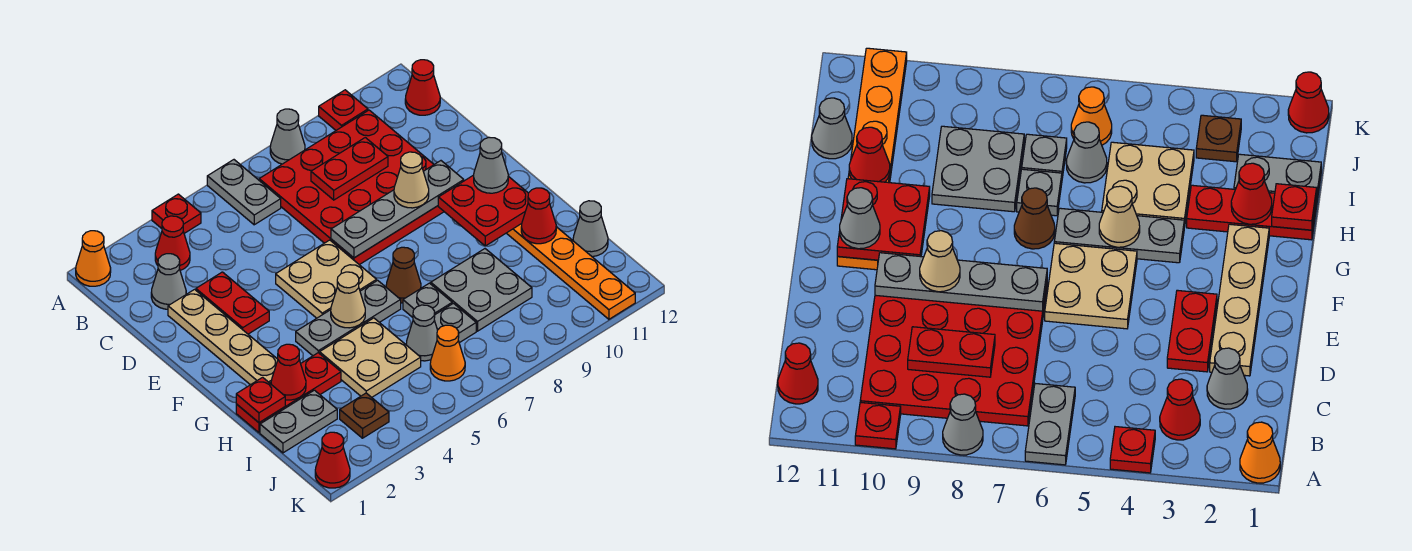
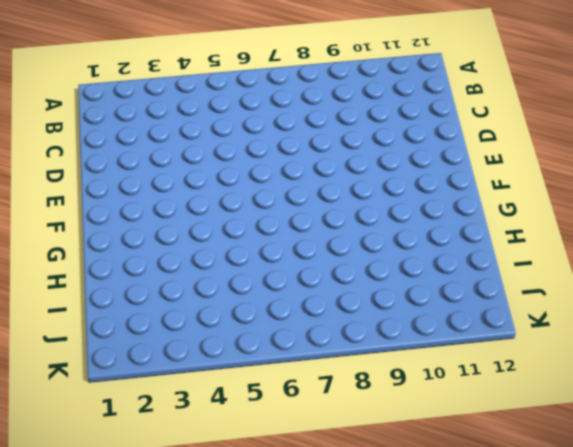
none -> orange 1x1 cone [76,231,111,286]
none -> red 1x1 plate [152,194,201,233]
none -> grey 1x2 plate [207,160,281,225]
none -> grey 1x1 cone [270,109,305,164]

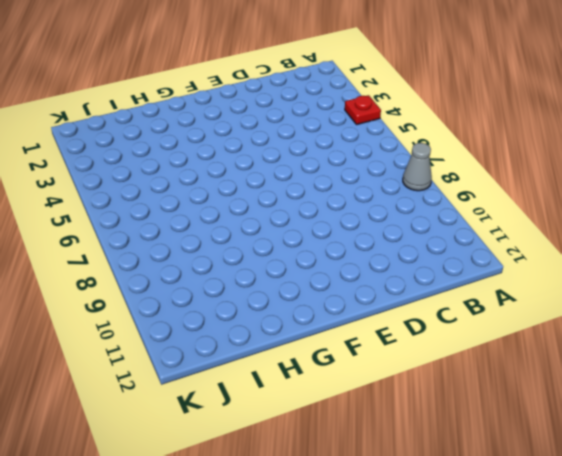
none -> orange 1x1 cone [76,231,111,286]
none -> grey 1x2 plate [207,160,281,225]
none -> red 1x1 plate [319,90,368,130]
none -> red 1x1 cone [155,216,190,270]

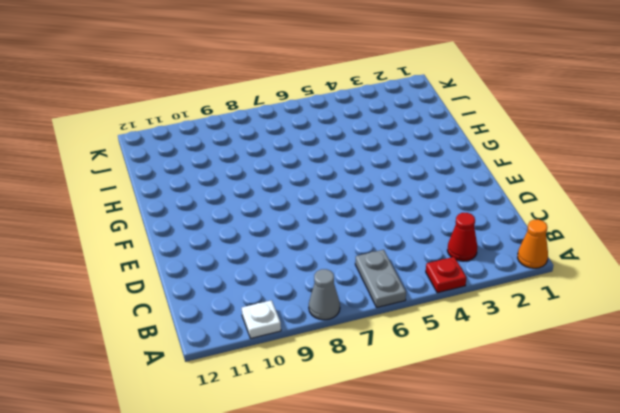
white 1x1 plate [242,300,281,338] -> red 1x1 plate [319,90,368,130]
none -> red 4x4 plate [259,110,444,265]
none -> red 1x1 cone [405,60,440,115]
none -> grey 1x1 cone [151,254,186,309]
none -> tan 1x4 plate [168,289,278,385]

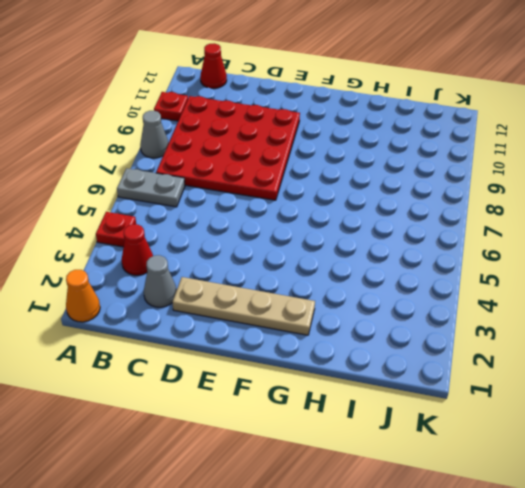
none -> red 1x2 plate [196,272,269,334]
none -> tan 2x2 plate [276,240,377,318]
none -> orange 1x6 plate [507,224,635,319]
none -> grey 1x3 plate [296,280,401,356]

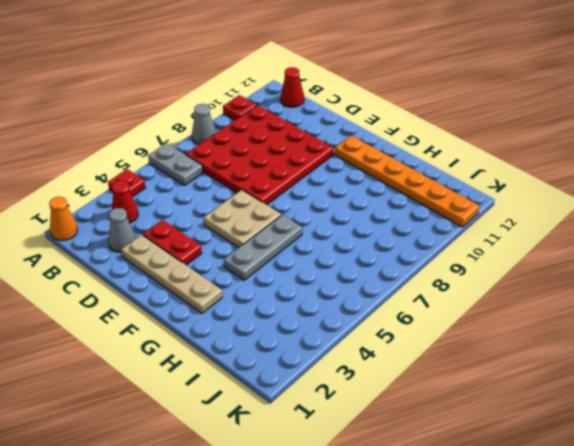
none -> brown 1x1 cone [386,247,421,303]
none -> red 1x3 plate [236,353,341,433]
none -> tan 2x2 plate [320,318,421,397]
none -> grey 1x1 plate [403,283,452,317]

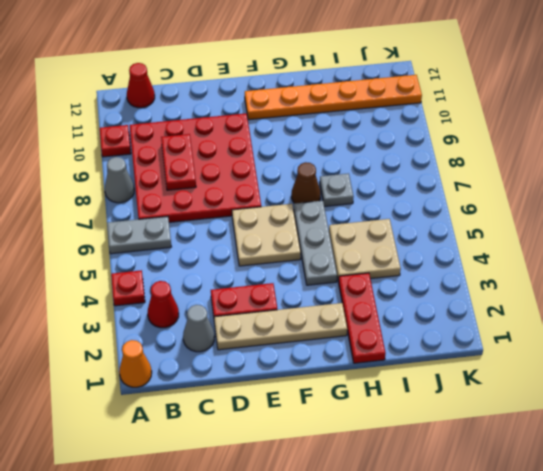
none -> grey 2x2 plate [431,249,532,331]
none -> grey 1x2 plate [260,390,337,453]
none -> grey 1x1 cone [406,305,437,361]
none -> grey 1x1 plate [434,303,476,343]

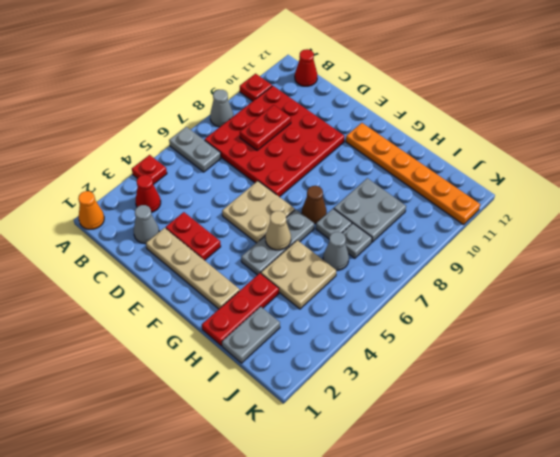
none -> grey 1x1 cone [573,201,608,257]
none -> brown 1x1 plate [340,393,389,438]
none -> orange 1x1 cone [430,325,465,381]
none -> red 1x1 cone [315,432,350,488]

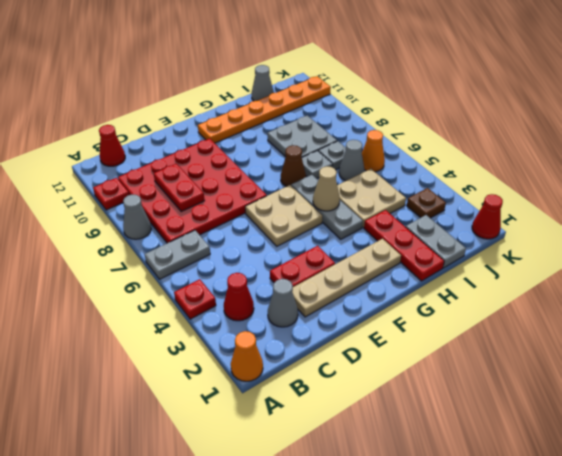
none -> grey 1x4 plate [331,161,464,258]
none -> red 2x2 plate [438,175,528,246]
none -> red 1x1 plate [236,377,285,423]
none -> red 1x1 cone [271,344,306,400]

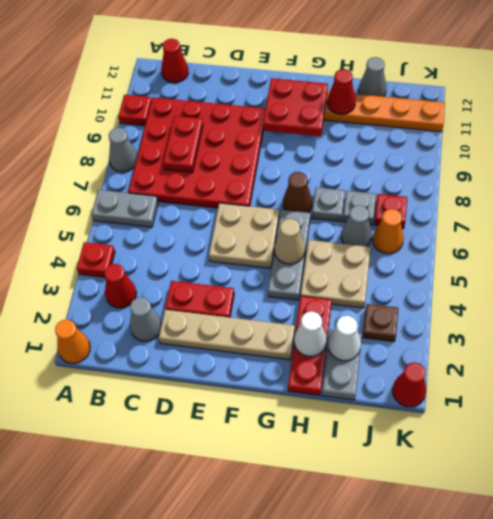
white 1x1 cone [294,311,327,356] -> red 1x1 cone [271,344,306,400]
white 1x1 cone [328,316,361,361] -> none
red 1x1 plate [374,194,407,228] -> red 1x1 plate moved to [236,377,285,423]
none -> grey 2x2 plate [431,249,532,331]
none -> grey 1x4 plate [331,161,464,258]
none -> tan 1x1 cone [394,152,429,208]
none -> grey 1x1 cone [474,137,508,193]

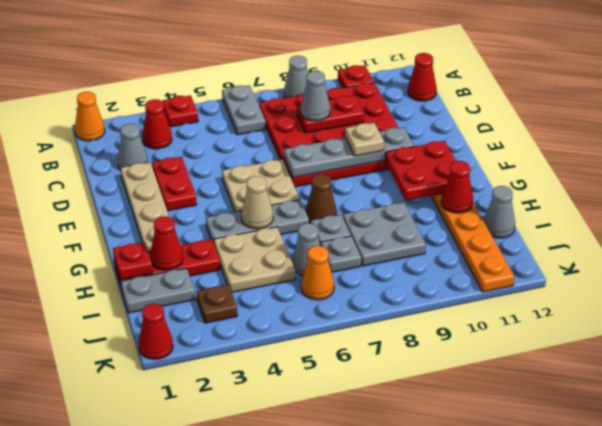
grey 1x1 cone [301,71,330,121] -> grey 1x1 cone moved to [474,137,508,193]
tan 1x1 plate [345,123,384,156] -> tan 1x1 cone [394,152,429,208]

